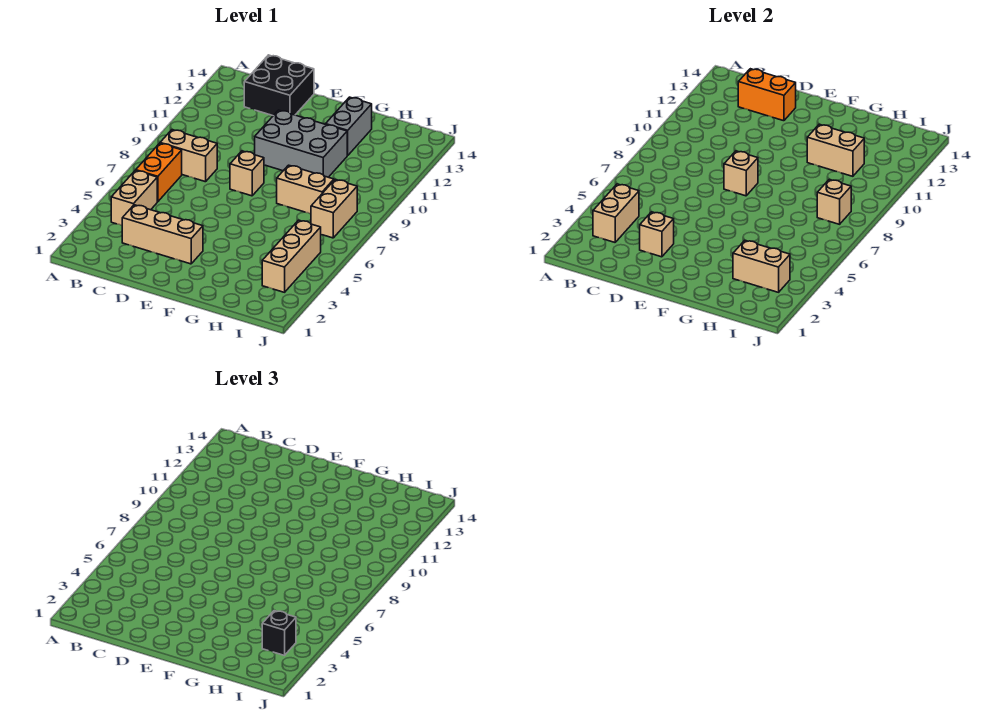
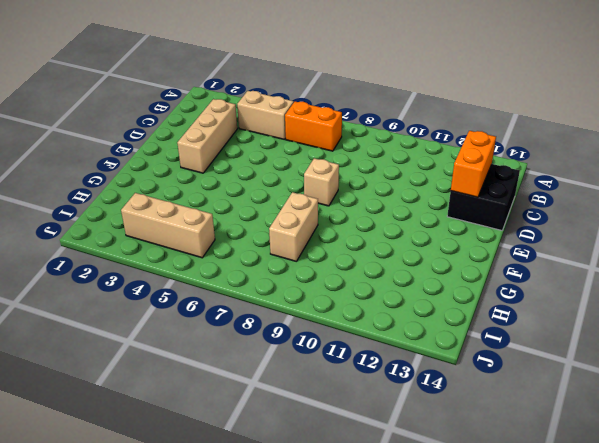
none -> tan 1x2 brick [160,130,217,182]
none -> grey 2x3 brick [254,110,348,177]
none -> grey 1x2 brick [326,97,372,155]

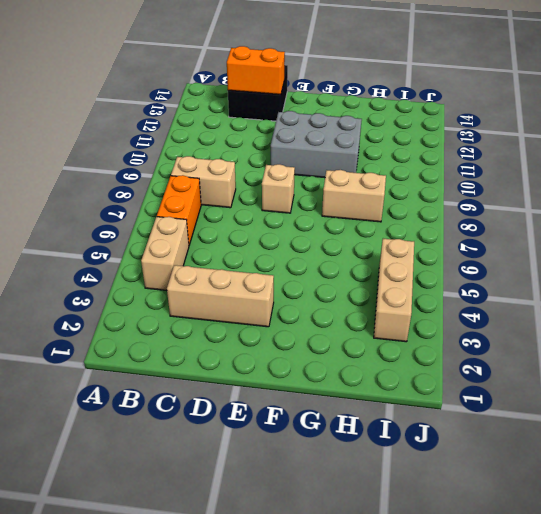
none -> grey 1x2 brick [326,97,372,155]
none -> tan 1x2 brick [311,180,357,238]
none -> tan 1x2 brick [593,184,639,242]

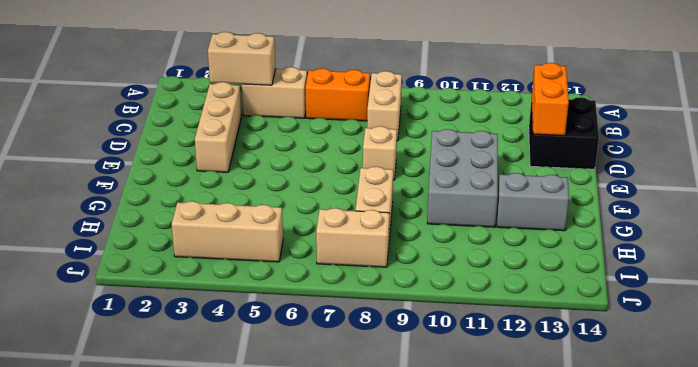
none -> tan 1x1 brick [640,212,674,257]
none -> tan 1x1 brick [724,151,758,196]
none -> tan 1x2 brick [807,124,864,176]

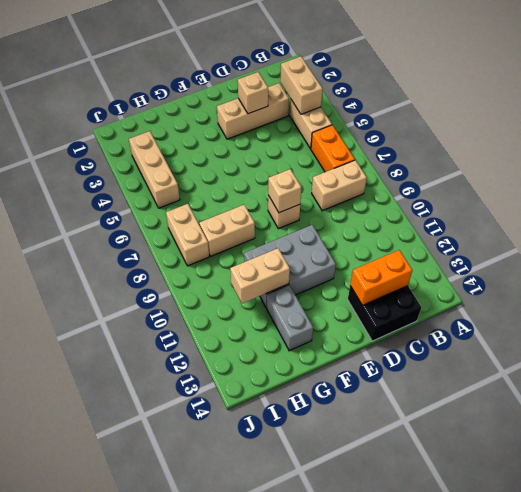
none -> tan 1x2 brick [733,241,790,292]
none -> tan 1x1 brick [817,180,851,224]
none -> black 1x1 brick [262,611,296,655]

